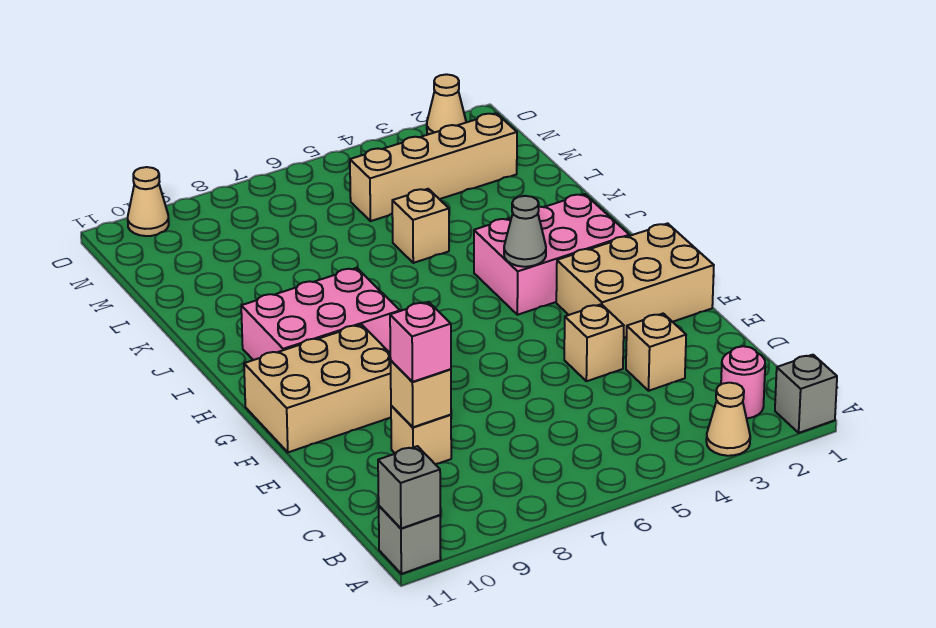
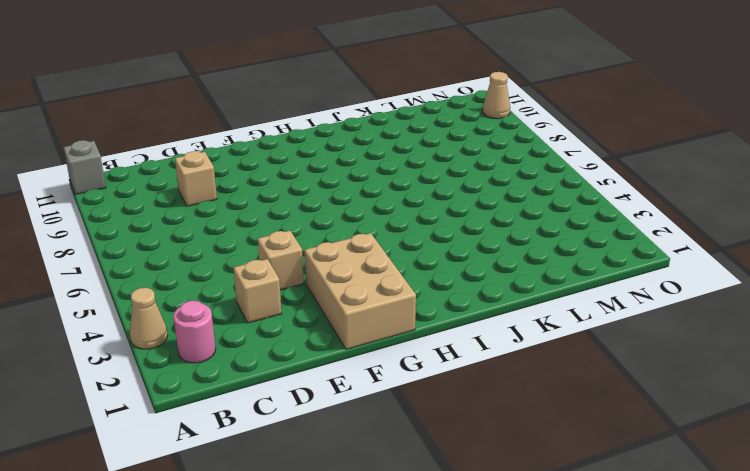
none -> grey 1x1 brick [775,355,837,433]
none -> tan 2x3 brick [244,325,391,452]
none -> pink 2x3 brick [474,194,629,315]

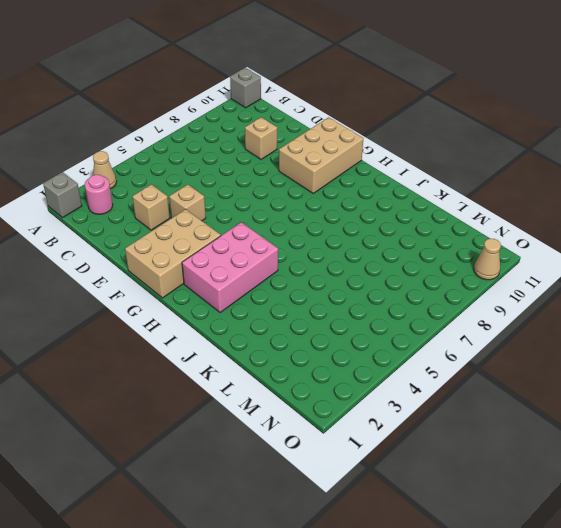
none -> pink 2x3 brick [241,268,400,360]
none -> tan 1x1 brick [392,189,449,263]
none -> tan 1x4 brick [350,113,517,221]

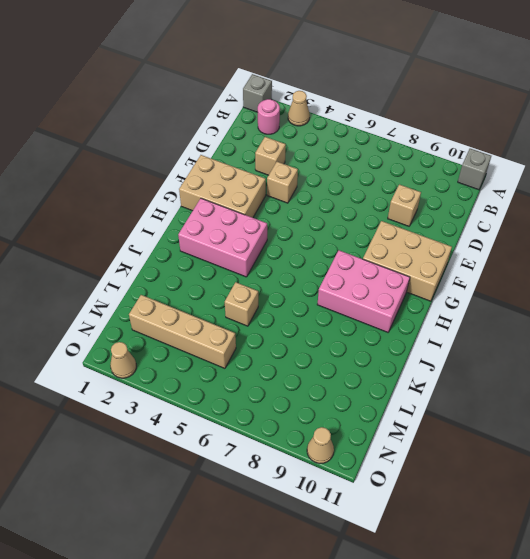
none -> grey 1x1 brick [378,446,440,528]
none -> tan 1x1 brick [391,361,451,427]
none -> grey 1x1 cone [504,196,546,267]

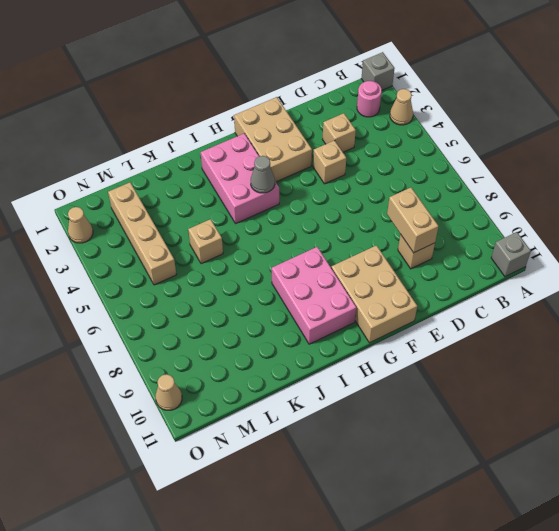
tan 1x2 brick [387,188,439,253] -> tan 1x1 brick [391,361,451,427]
none -> grey 1x1 brick [378,446,440,528]
none -> pink 1x1 brick [390,302,451,382]

